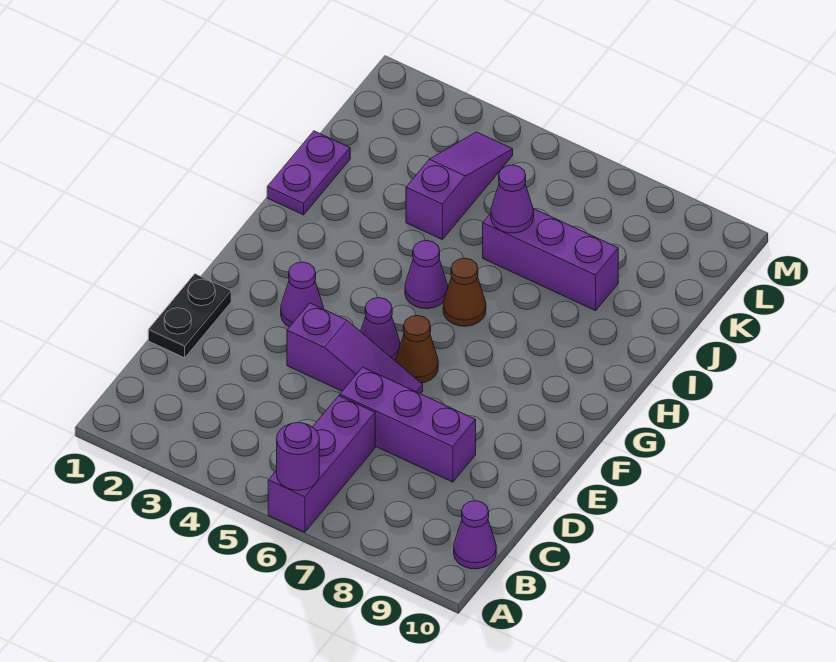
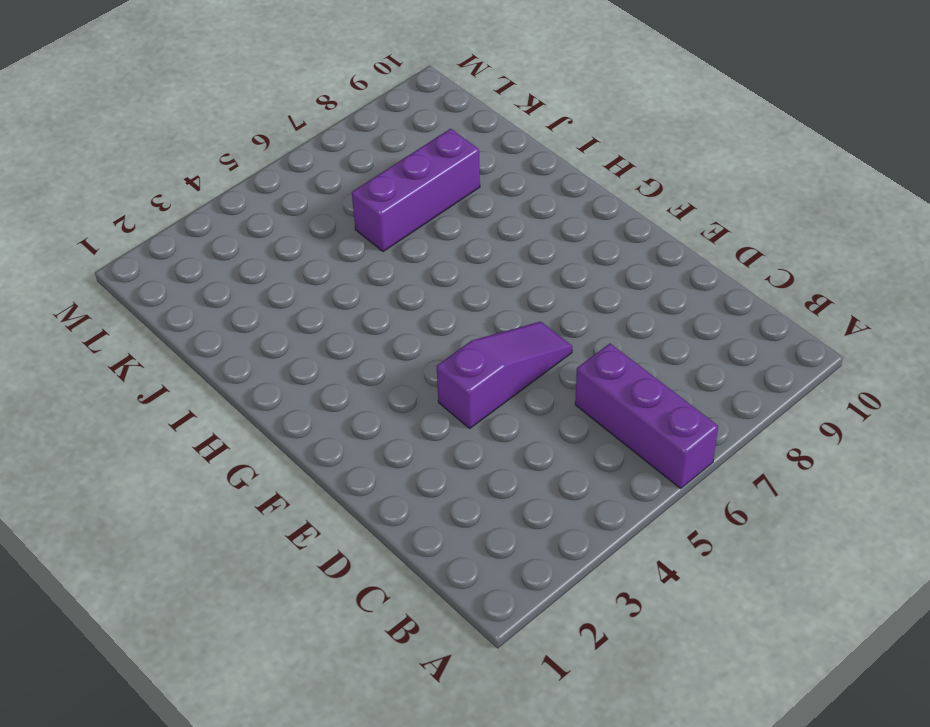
none -> purple 1x1 cone [454,501,496,569]
none -> black 1x2 plate [148,274,231,358]
none -> purple 1x3 brick [340,367,476,482]

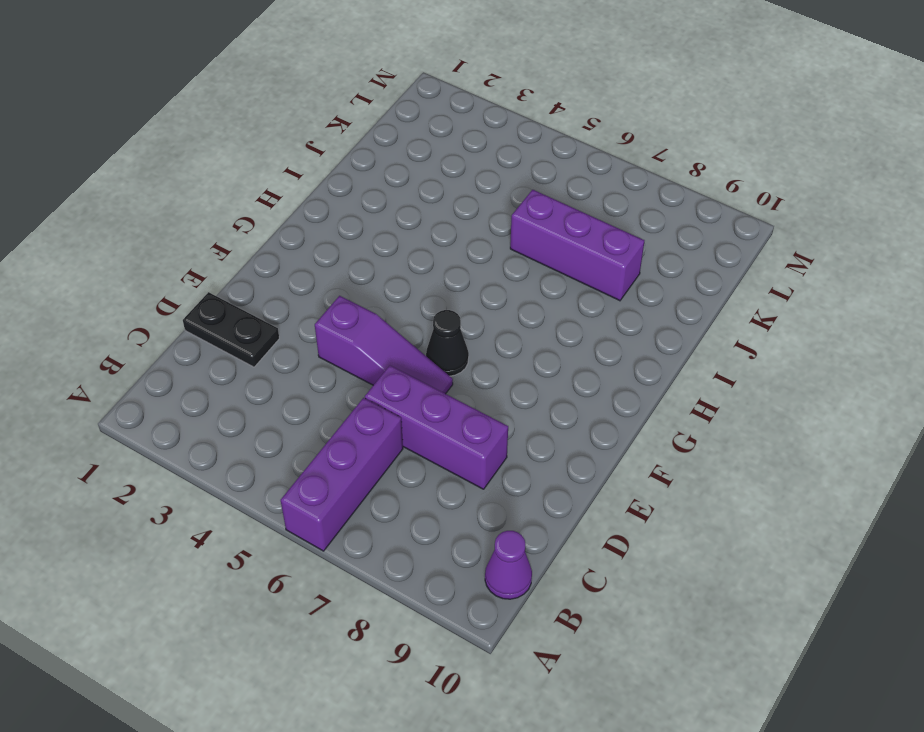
black 1x2 plate [183,292,279,367] -> black 1x2 plate turned to [148,274,231,358]
black 1x1 cone [426,310,469,376] -> brown 1x1 cone [396,315,438,383]
none -> purple 1x1 cone [281,262,323,327]
none -> purple 1x1 cone [361,298,400,360]
none -> purple 1x1 cone [405,241,448,309]

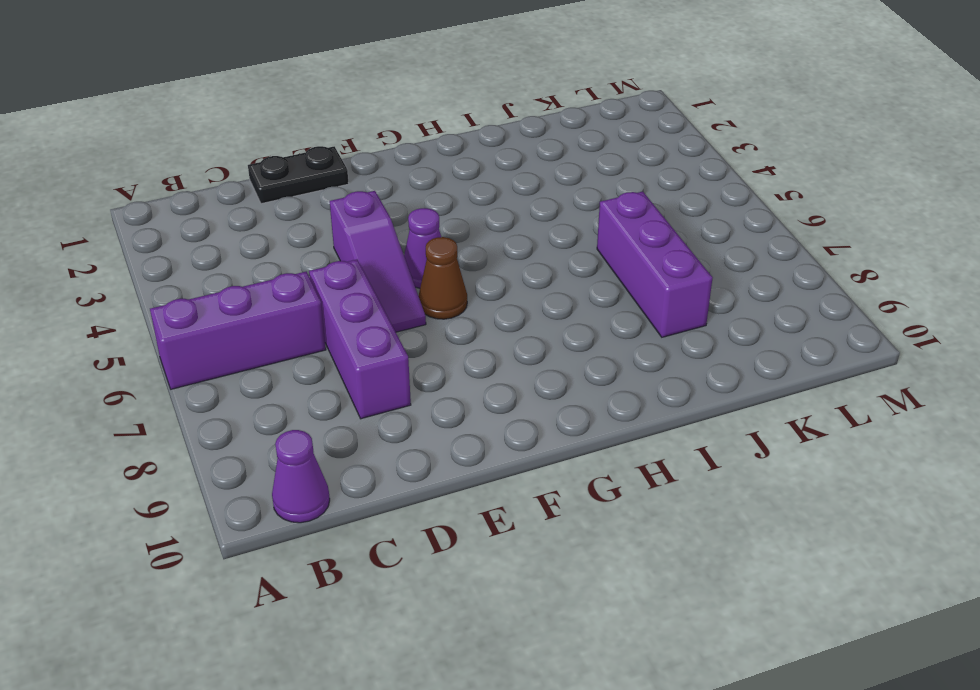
none -> purple 1x1 cone [281,262,323,327]
none -> purple 1x1 cone [405,241,448,309]
none -> brown 1x1 cone [443,258,486,326]

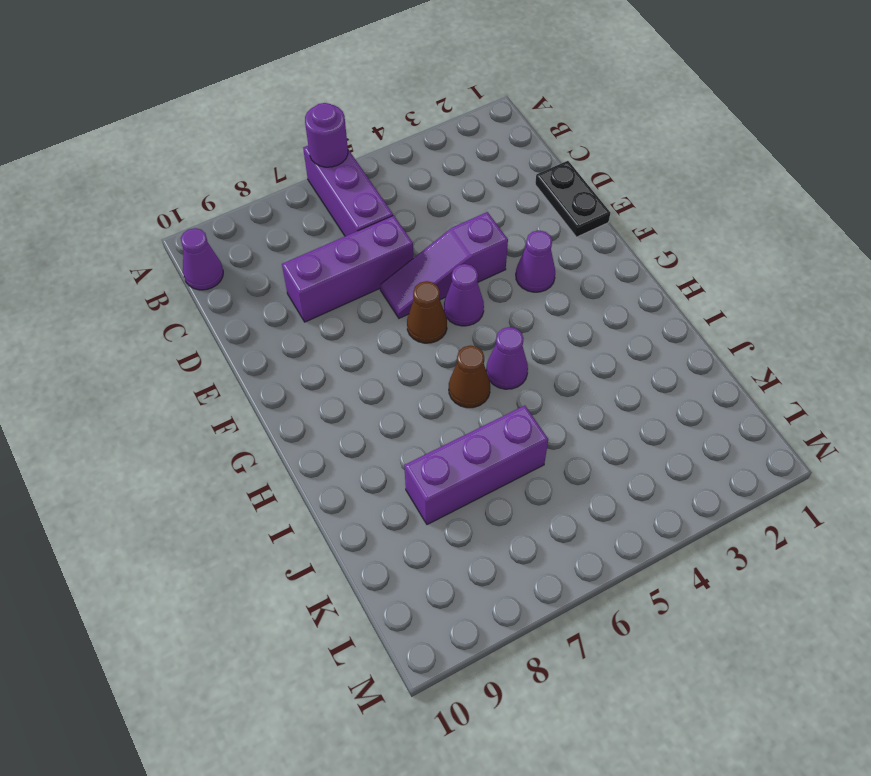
none -> purple 1x2 plate [267,131,350,215]
none -> purple 1x3 slope [406,132,513,240]
none -> purple 1x1 cone [491,165,534,233]

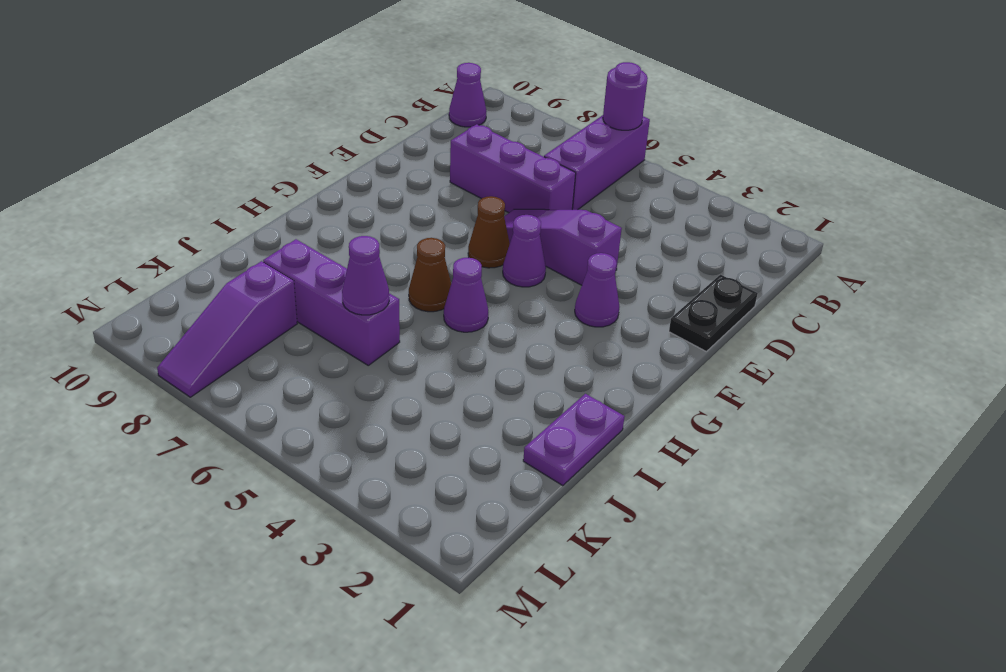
purple 1x3 slope [157,261,297,397] -> purple 1x3 slope moved to [406,132,513,240]

